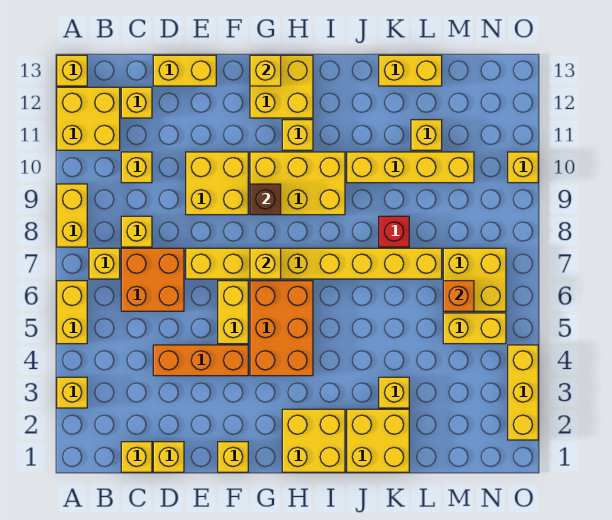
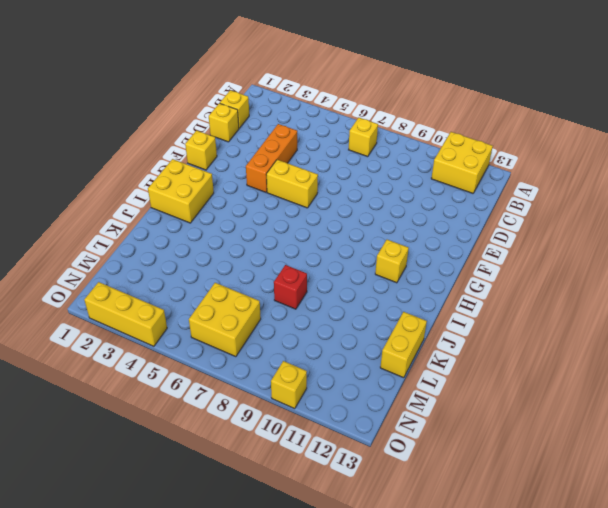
none -> yellow 1x1 brick [57,377,87,408]
none -> yellow 1x2 brick [57,281,87,344]
none -> yellow 1x2 brick [57,184,87,247]
none -> yellow 1x1 brick [57,55,87,86]

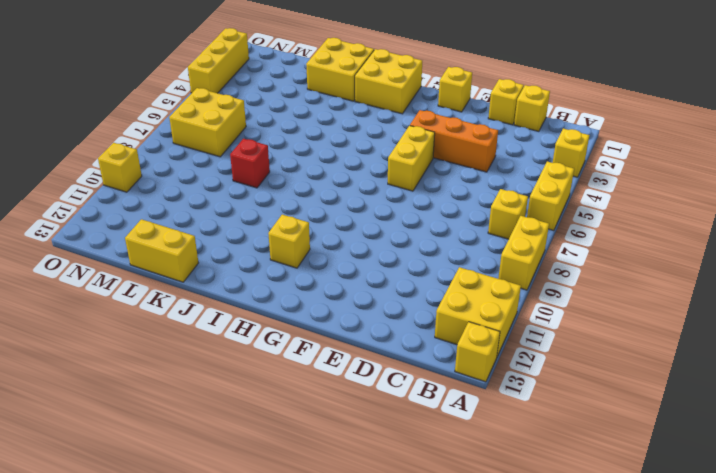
none -> orange 2x2 brick [121,248,184,311]
none -> yellow 1x1 brick [121,216,152,247]
none -> yellow 1x1 brick [121,152,152,183]
none -> yellow 1x1 brick [121,87,152,118]

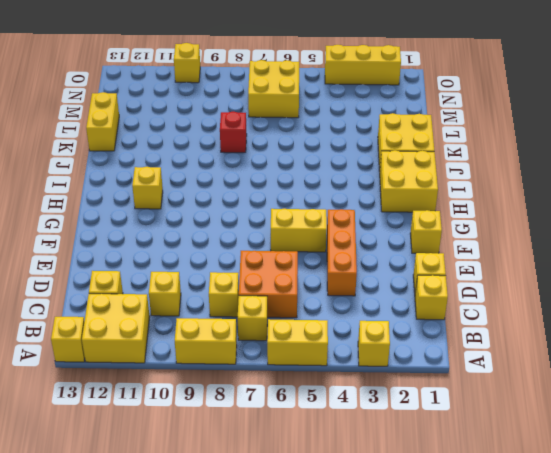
none -> yellow 1x2 brick [153,55,216,86]
none -> yellow 1x8 brick [186,248,442,279]
none -> yellow 2x2 brick [186,152,248,215]
none -> orange 2x3 brick [250,281,313,376]

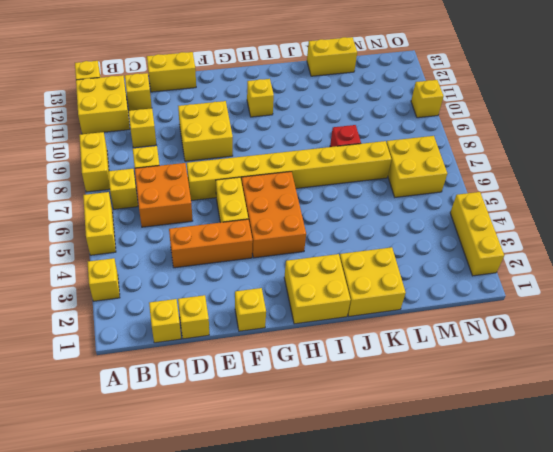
none -> yellow 2x3 brick [250,152,345,215]
none -> yellow 2x2 brick [250,55,313,118]
none -> yellow 1x4 brick [347,152,474,183]
none -> yellow 1x1 brick [379,377,409,408]

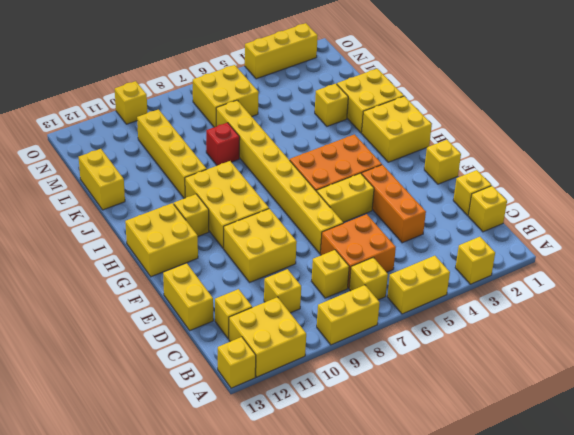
none -> yellow 1x1 brick [411,120,442,150]
none -> yellow 1x2 brick [443,313,506,344]
none -> yellow 1x1 brick [250,248,281,279]
none -> brown 1x1 brick [250,184,281,215]

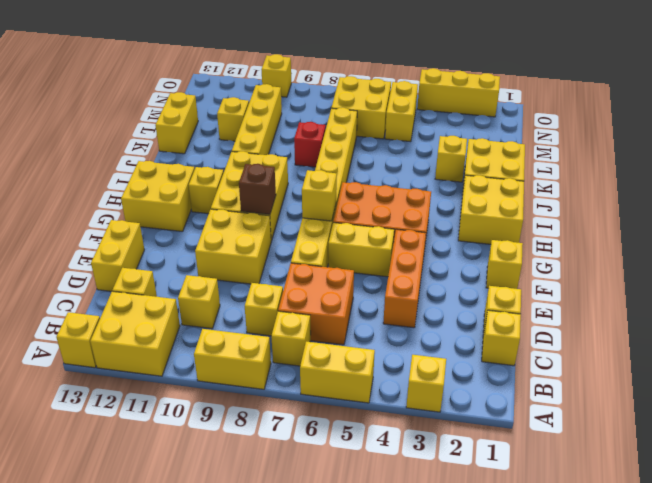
none -> yellow 1x1 brick [250,55,281,86]
none -> orange 1x1 brick [443,281,474,311]

